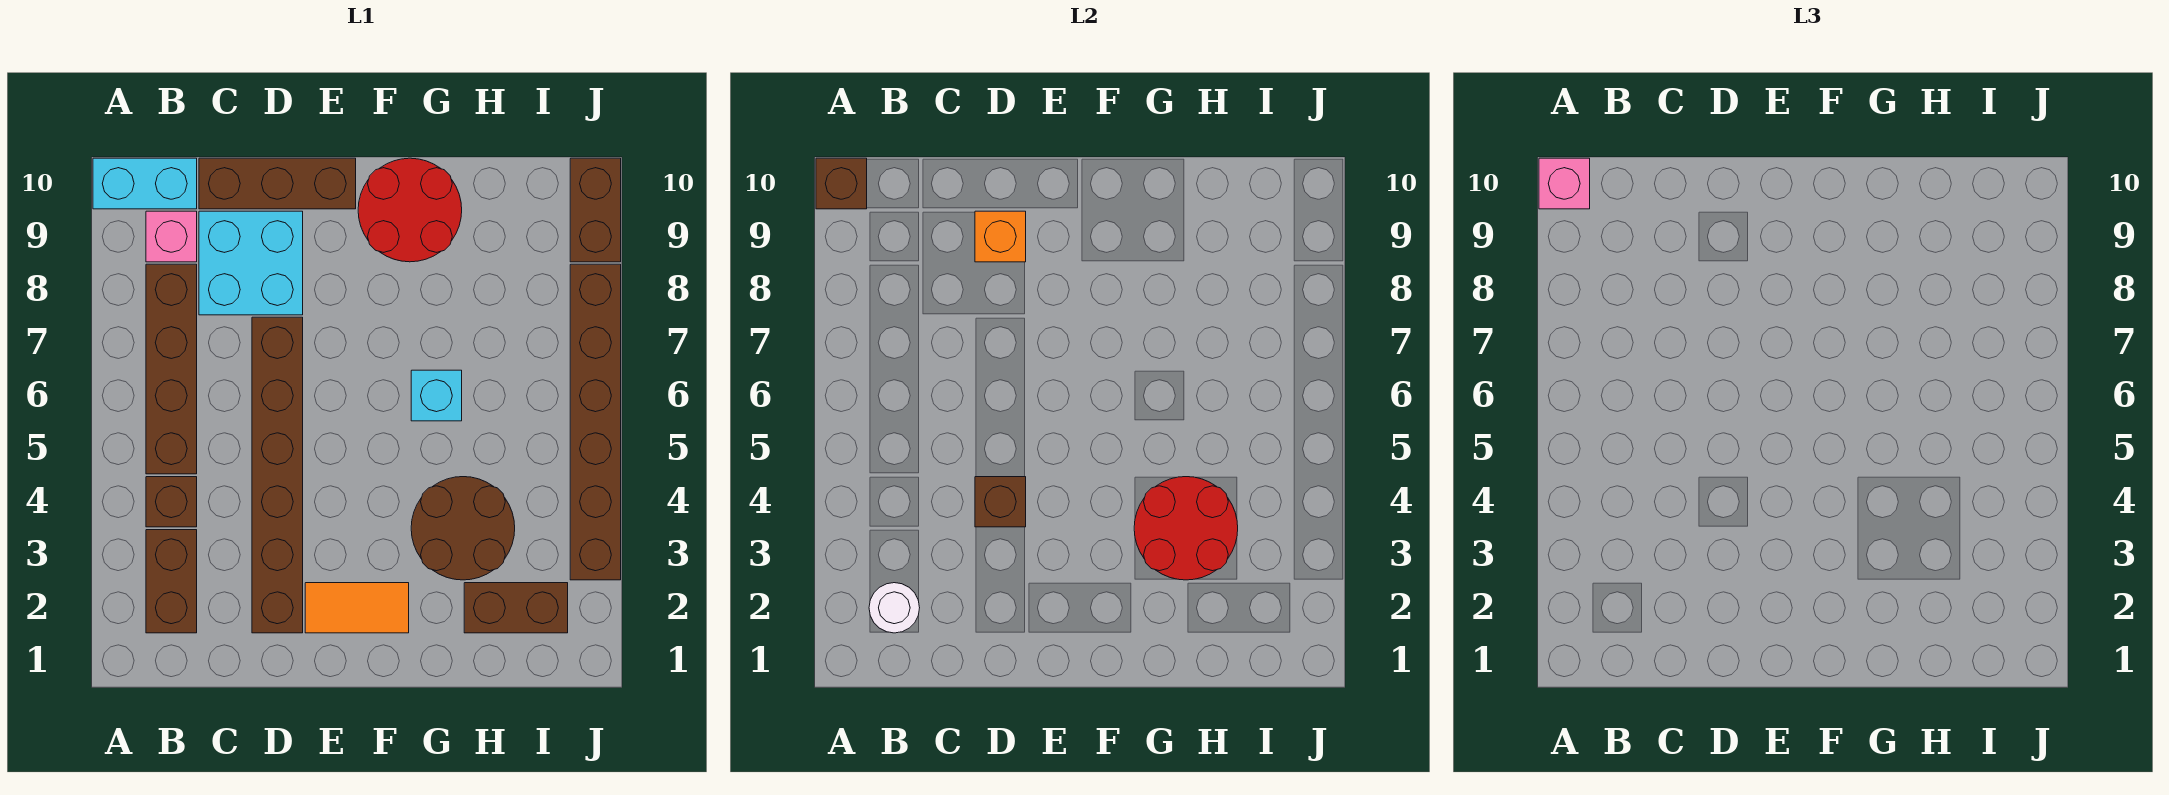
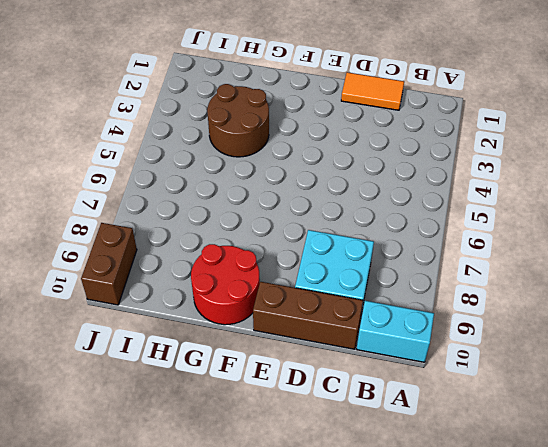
orange 1x2 tile [341,72,404,110] -> orange 1x2 tile moved to [305,583,409,633]
none -> brown 1x2 brick [146,530,197,633]
none -> brown 1x1 brick [146,477,197,527]
none -> brown 1x4 brick [146,264,197,474]

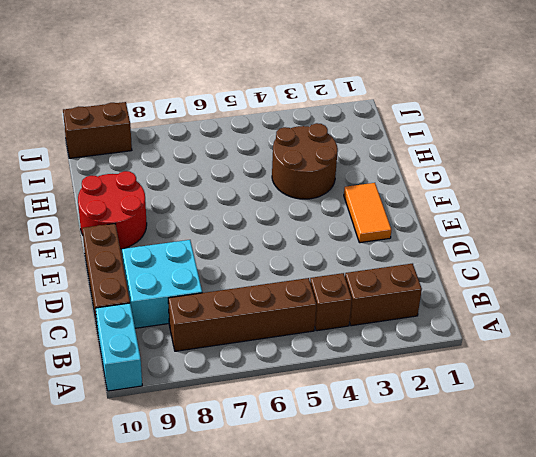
none -> pink 1x1 brick [146,211,197,262]
none -> brown 1x6 brick [252,317,303,633]
none -> cyan 1x1 brick [411,370,462,421]

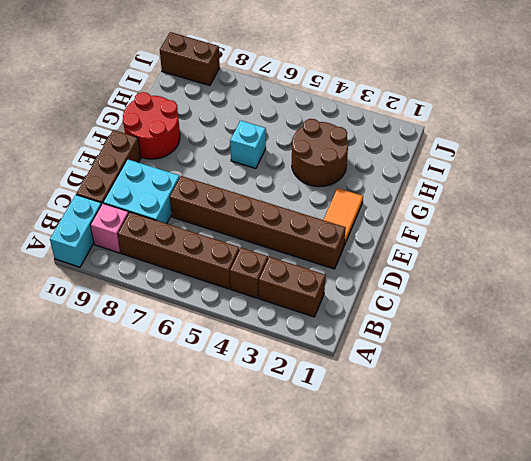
none -> brown 1x2 brick [464,583,568,633]
none -> brown 1x6 brick [570,264,621,580]
none -> brown 1x1 brick [816,158,867,209]

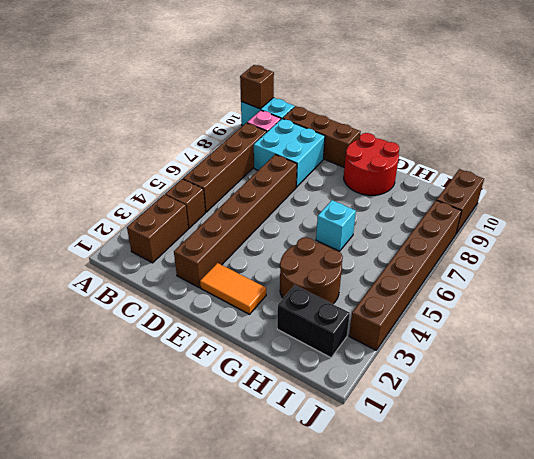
black 1x2 brick [277,285,350,358] -> brown 1x2 brick [464,583,568,633]
none -> white 1x1 round brick [869,583,920,633]
none -> brown 1x1 brick [975,477,1026,527]
none -> orange 1x1 brick [975,211,1026,262]

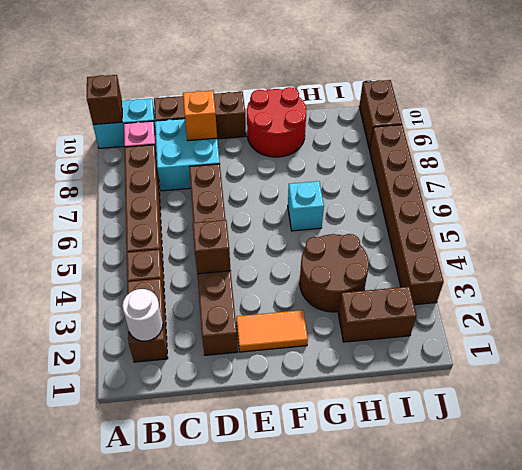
none -> red 2x2 round brick [1134,477,1238,580]
none -> pink 1x1 brick [1539,158,1590,209]

